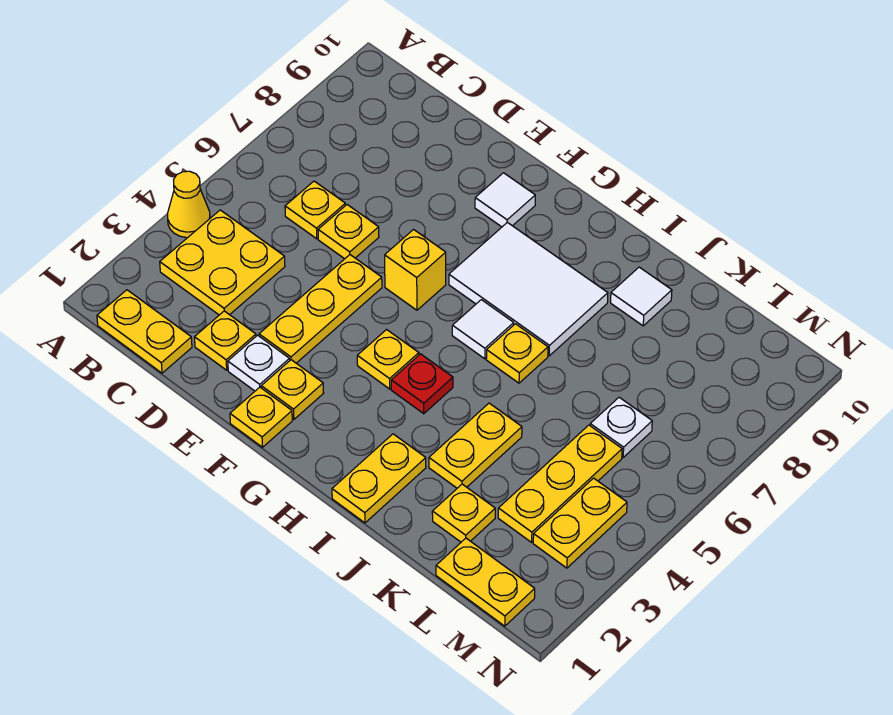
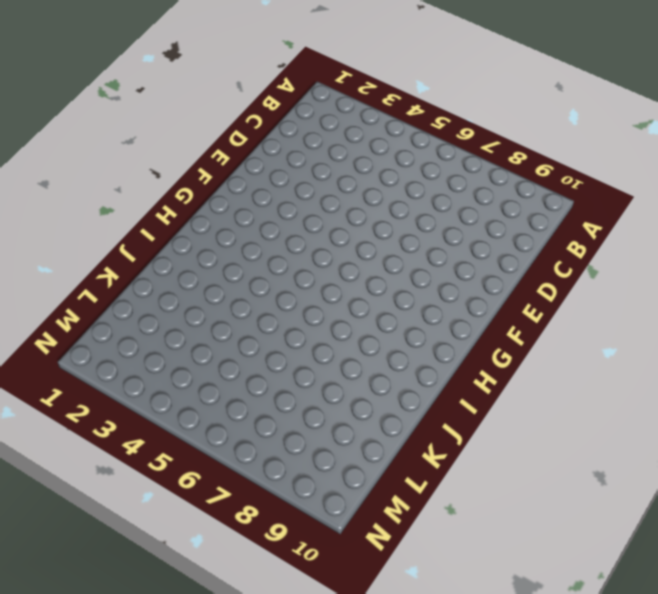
none -> yellow 1x1 cone [168,171,210,238]
none -> yellow 1x2 plate [97,290,192,373]
none -> yellow 2x2 plate [160,210,285,315]

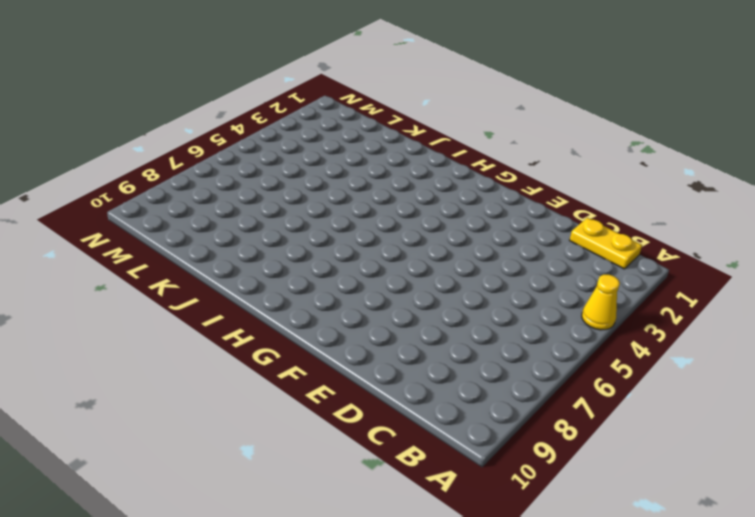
none -> yellow 2x2 plate [160,210,285,315]
none -> yellow 1x1 plate [285,181,346,239]
none -> yellow 1x1 plate [195,311,256,370]

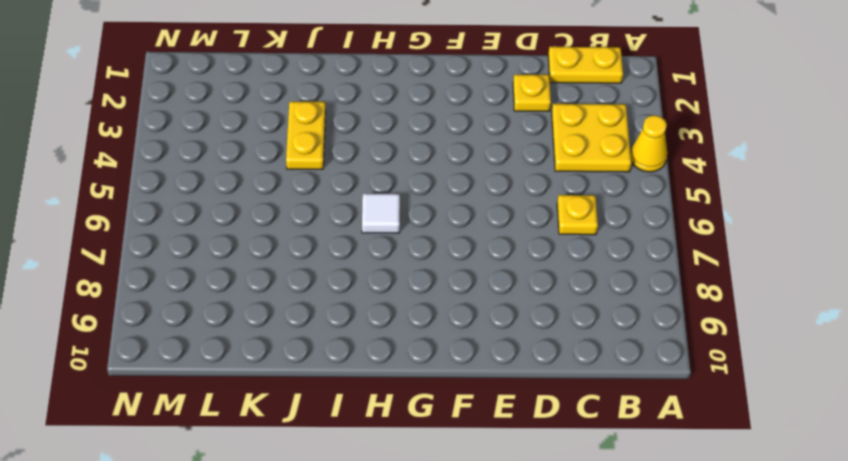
none -> yellow 1x1 plate [318,205,379,259]
none -> white 1x1 plate [228,335,290,391]
none -> yellow 1x3 plate [259,255,382,363]

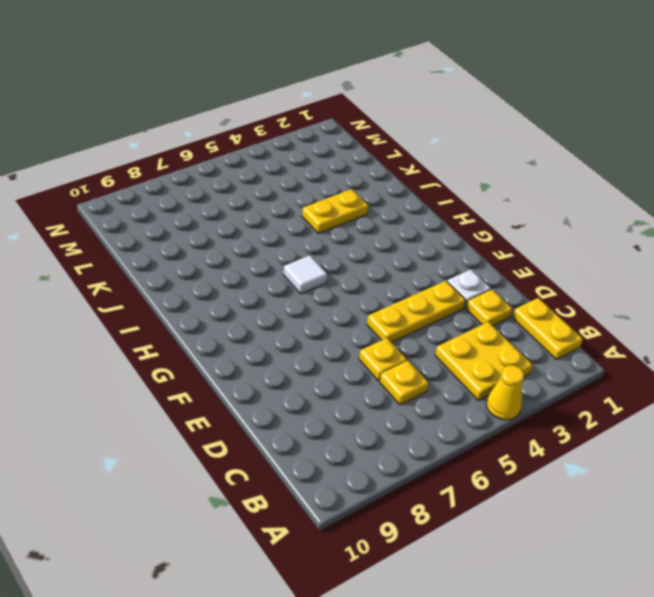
none -> yellow 1x1 plate [230,387,292,447]
none -> yellow 1x1 plate [261,360,323,419]
none -> yellow 1x1 brick [385,230,446,310]

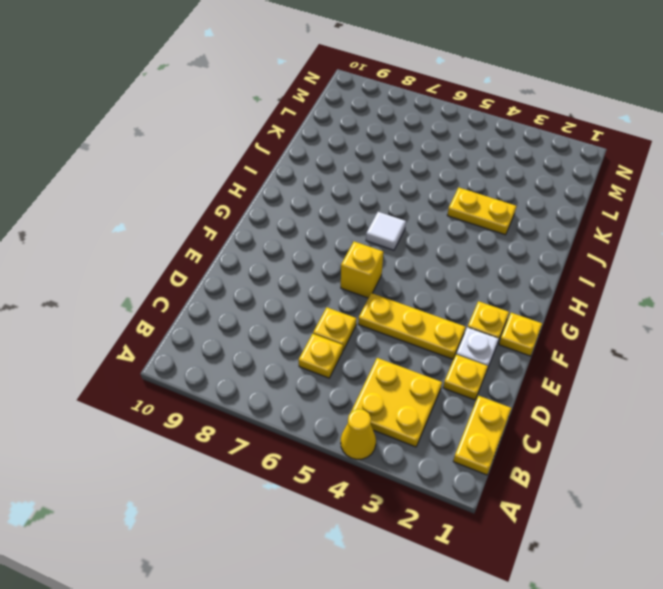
none -> white 1x1 tile [475,173,535,227]
none -> yellow 1x1 plate [357,330,419,389]
none -> white 2x3 tile [449,222,608,356]

